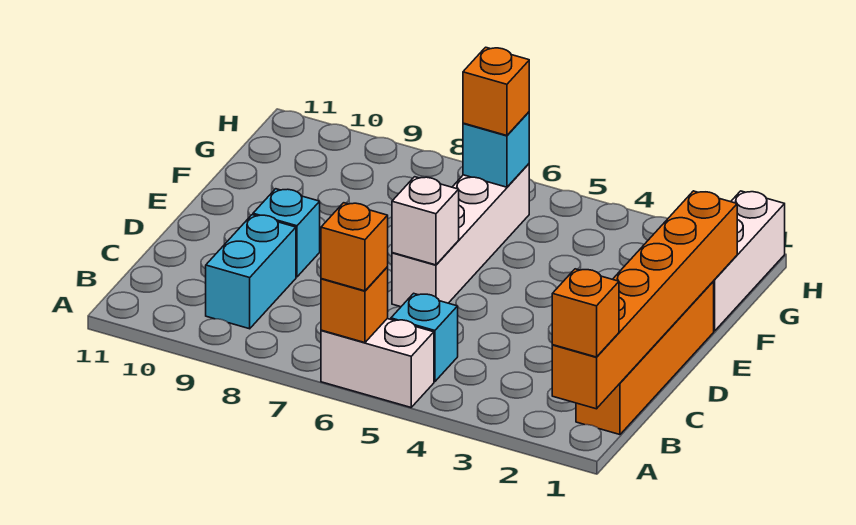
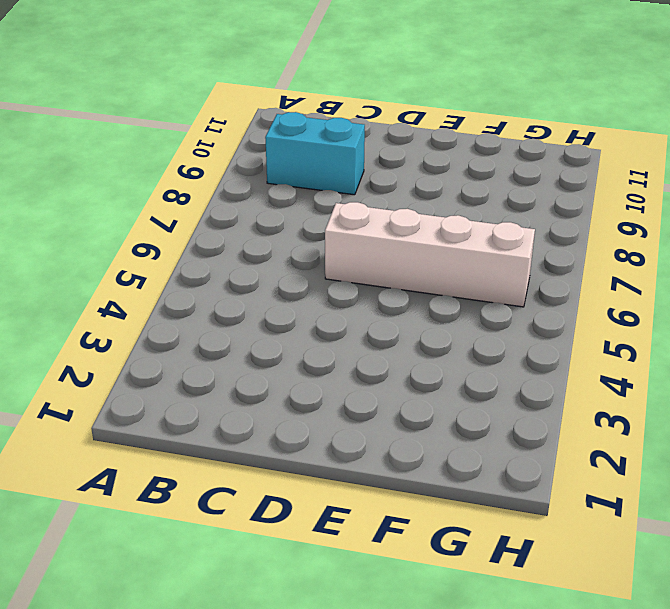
none -> white 1x2 brick [321,319,434,407]
none -> orange 1x4 brick [576,281,714,435]
none -> cyan 1x1 brick [391,293,458,382]

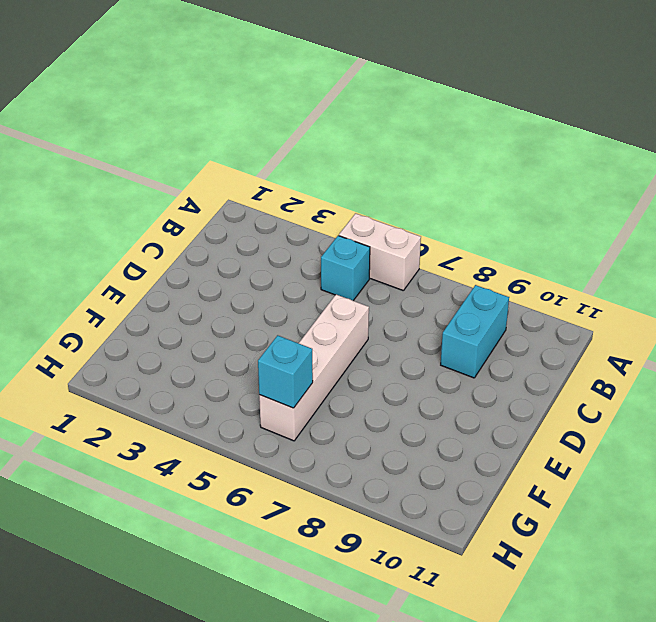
none -> orange 1x4 brick [576,281,714,435]
none -> cyan 1x1 brick [253,189,320,277]
none -> white 1x3 brick [714,191,785,331]

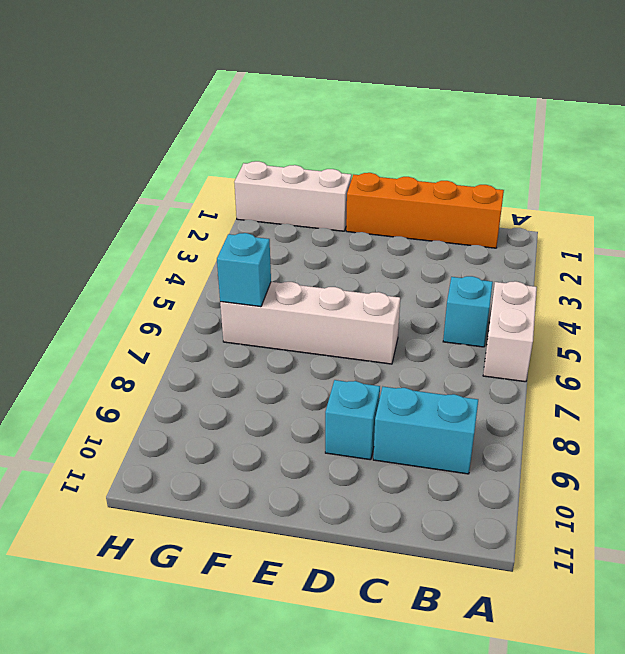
none -> orange 1x6 brick [552,191,737,409]
none -> orange 1x1 brick [321,267,388,343]
none -> white 1x1 brick [392,177,459,265]

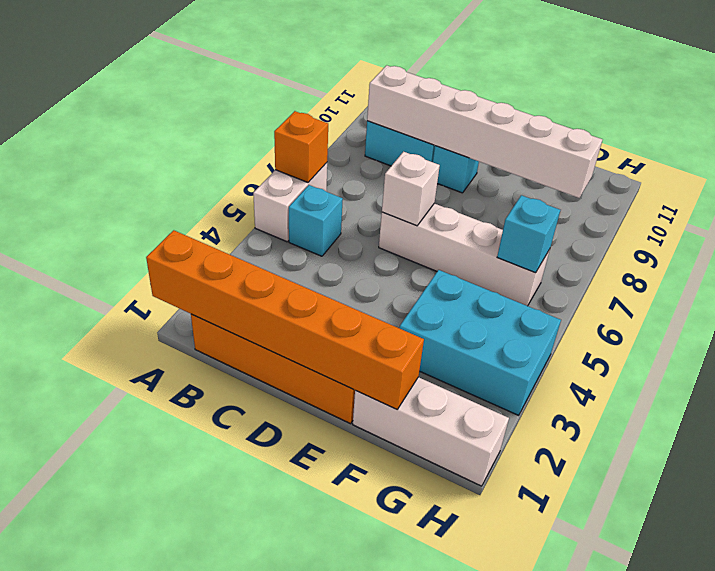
white 1x6 brick [367,65,602,198] -> none
cyan 2x3 brick [400,270,561,415] -> none
none -> orange 1x1 brick [552,269,619,357]
none -> orange 1x1 brick [321,203,388,291]
none -> orange 1x1 brick [463,47,529,136]

